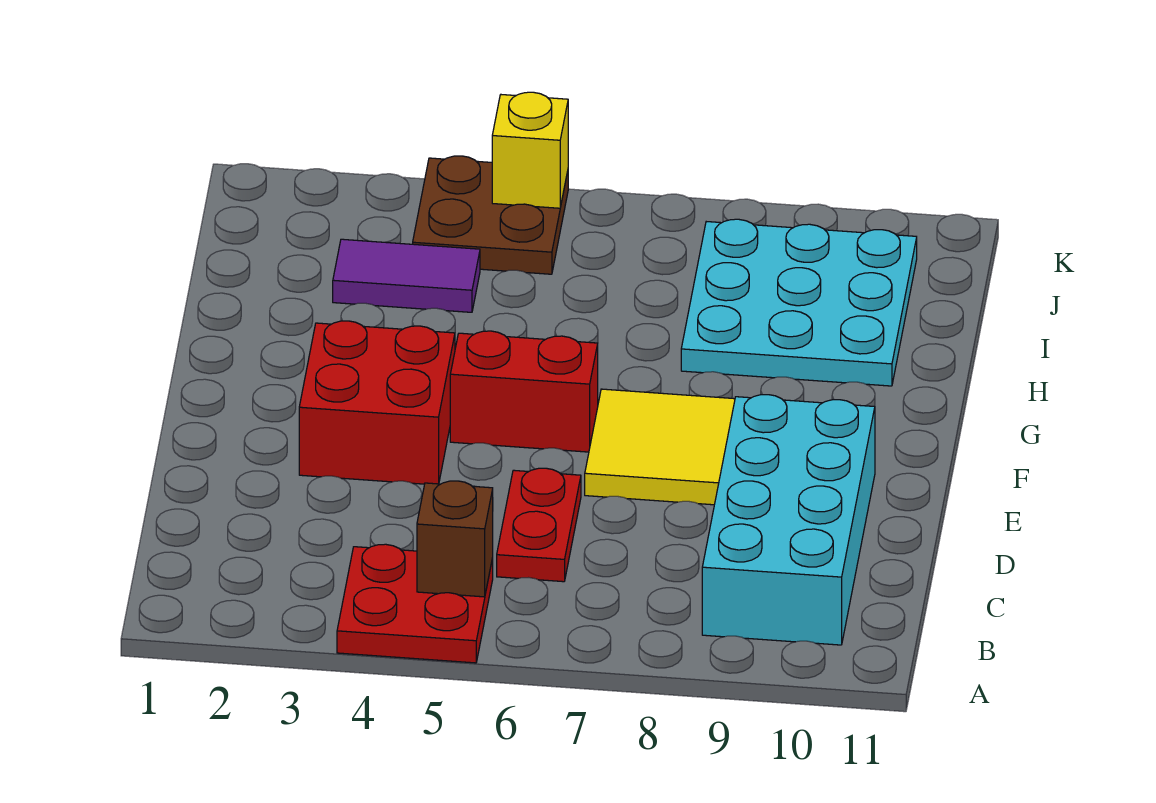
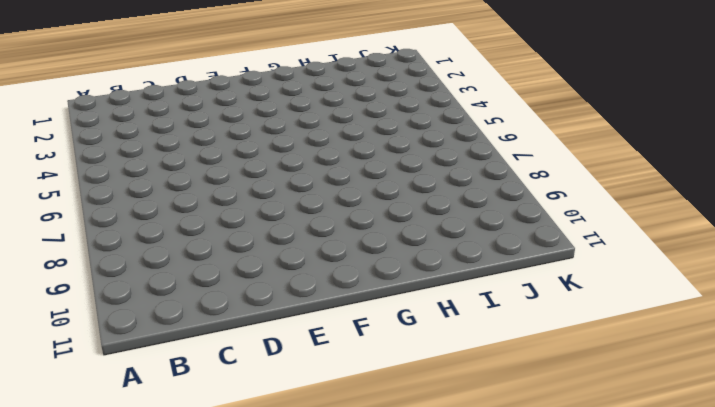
none -> red 2x2 plate [337,544,493,663]
none -> cyan 2x4 brick [702,395,875,645]

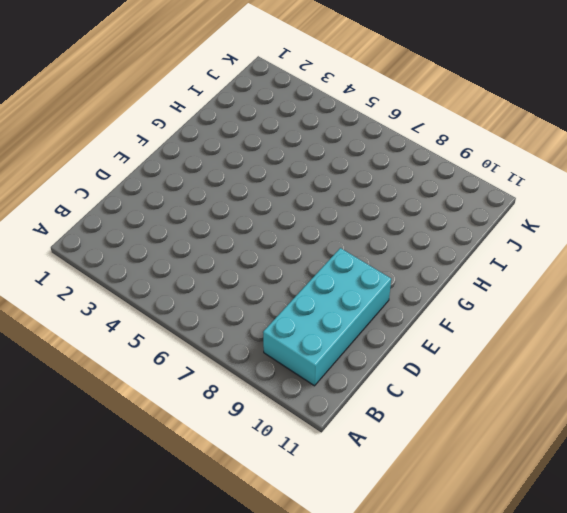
none -> red 2x2 plate [337,544,493,663]
none -> red 1x2 plate [497,468,581,582]

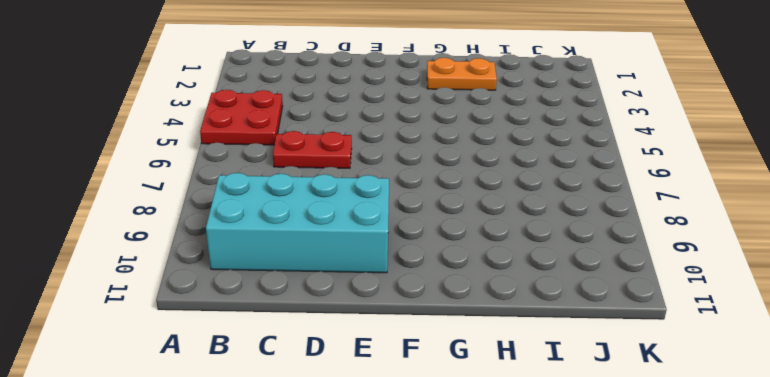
orange 1x2 plate [427,58,497,90] -> none
none -> red 2x2 brick [299,321,455,484]
none -> yellow 2x2 tile [585,389,735,505]

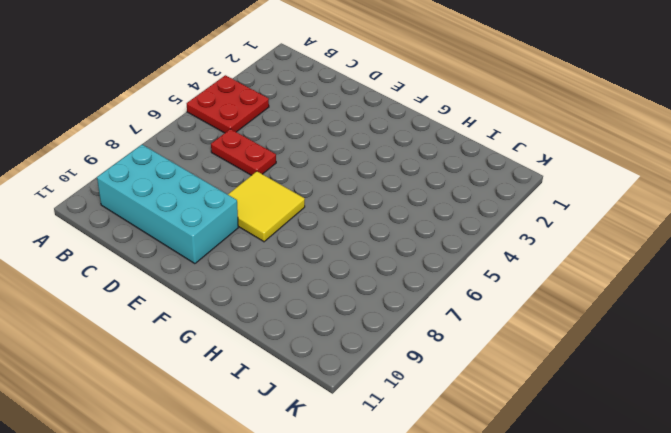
none -> red 2x2 brick [299,321,455,484]
none -> red 1x2 brick [450,331,598,452]

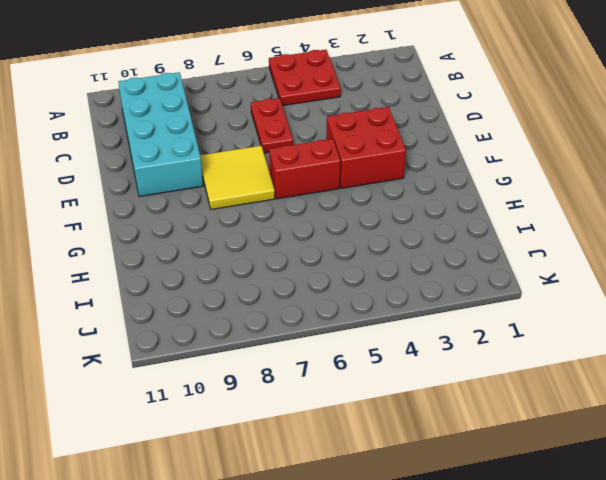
none -> cyan 3x3 plate [681,219,917,386]
none -> purple 1x2 tile [333,239,480,312]

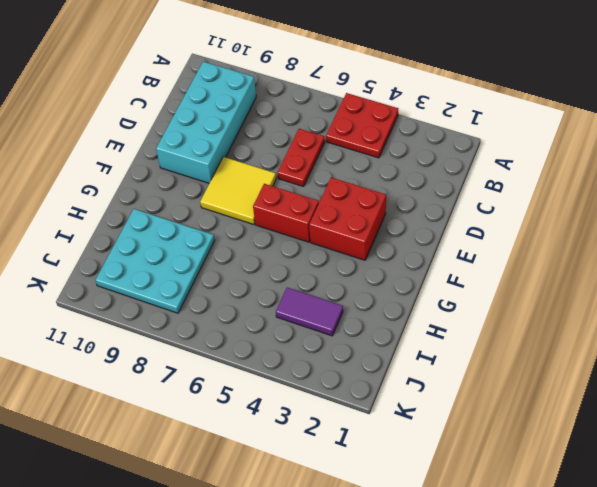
none -> brown 2x2 plate [413,156,568,274]
none -> brown 1x1 brick [417,481,493,597]

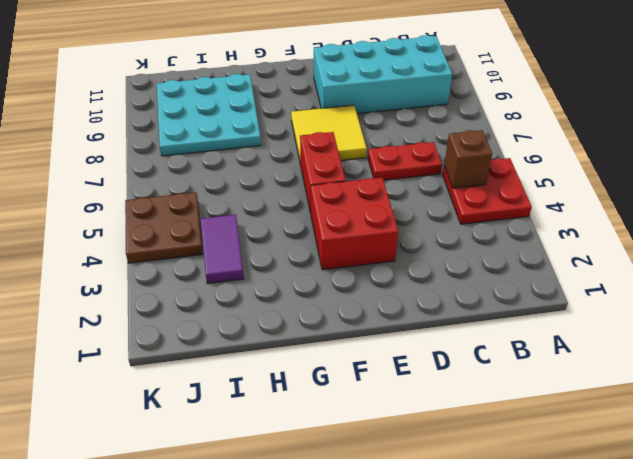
none -> yellow 1x1 brick [492,92,568,208]

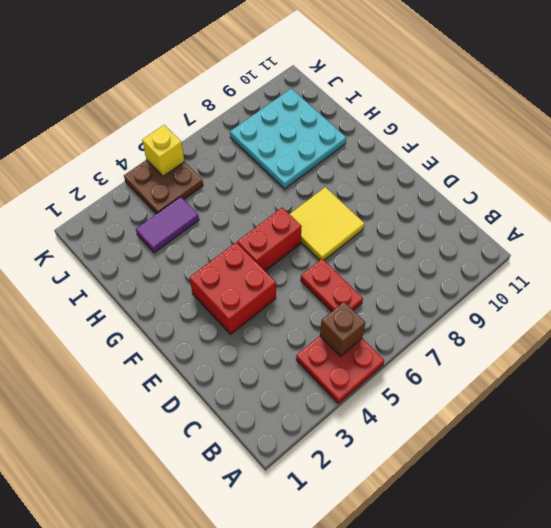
none -> cyan 2x4 brick [702,395,875,645]

